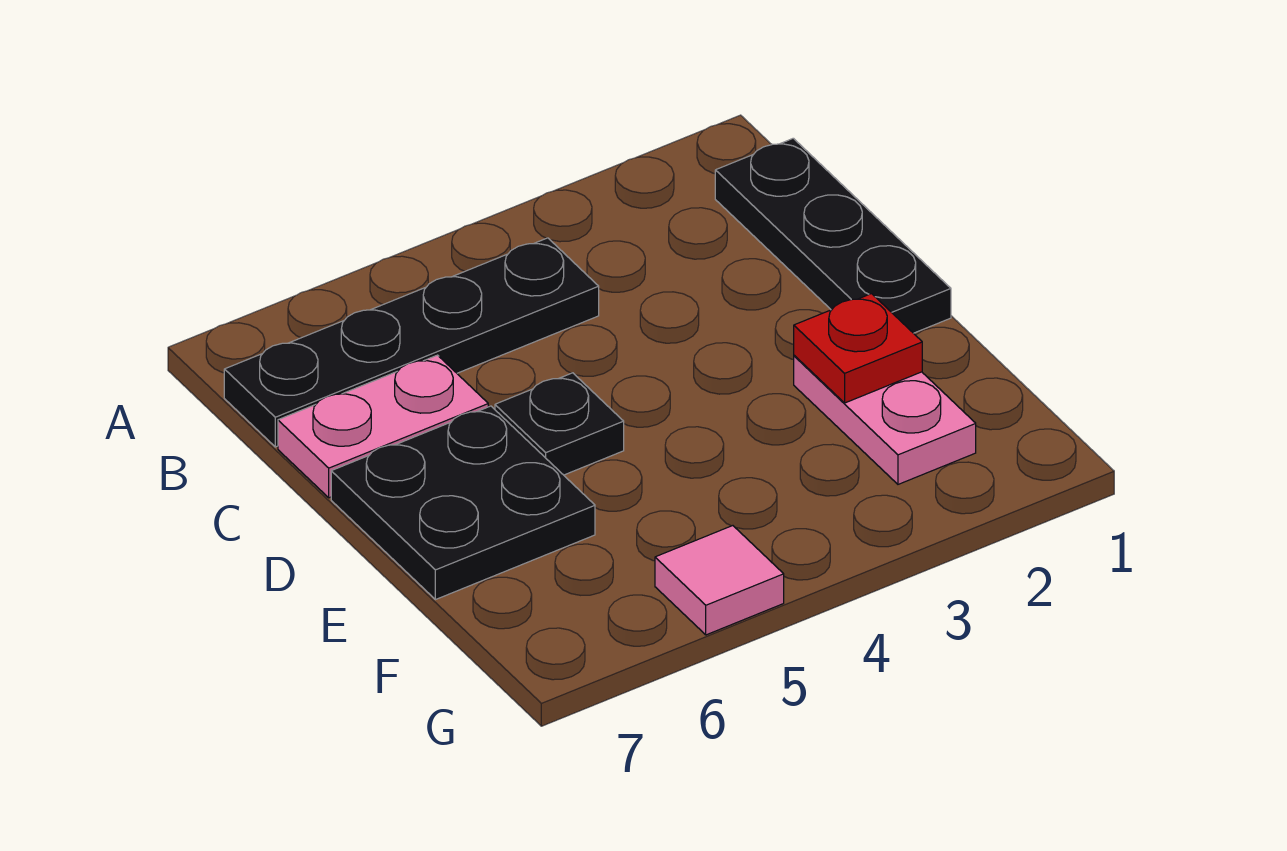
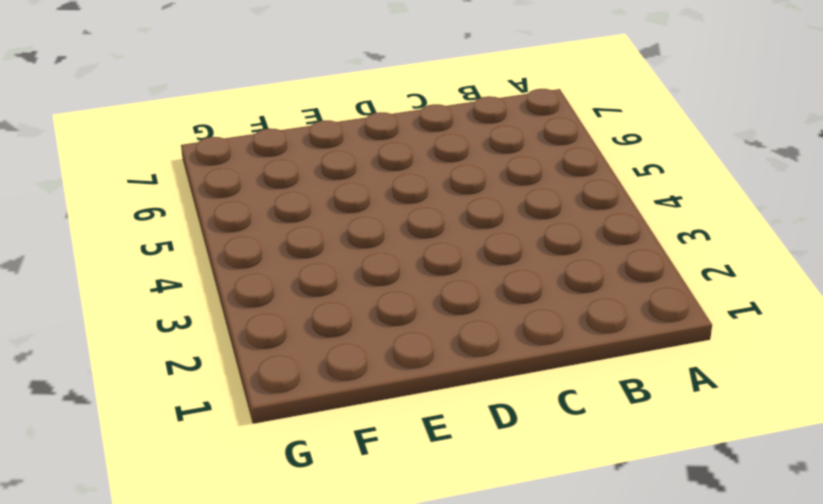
none -> black 1x3 plate [715,138,951,333]
none -> black 1x4 plate [224,238,599,447]

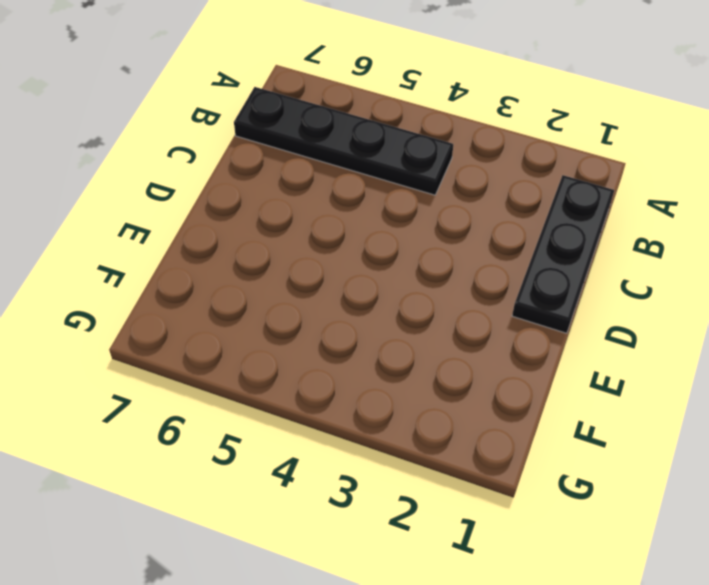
none -> pink 1x2 plate [278,355,488,498]
none -> black 1x1 plate [495,373,624,475]

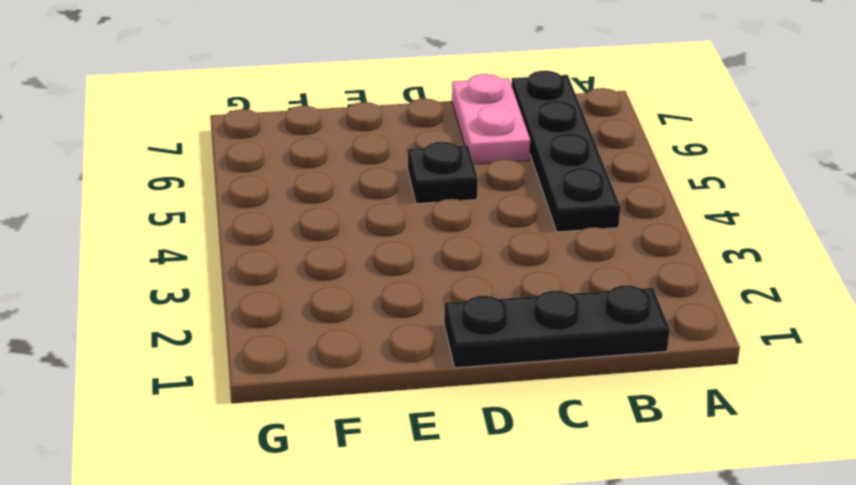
none -> black 2x2 plate [331,406,595,600]
none -> pink 1x2 plate [794,355,976,484]

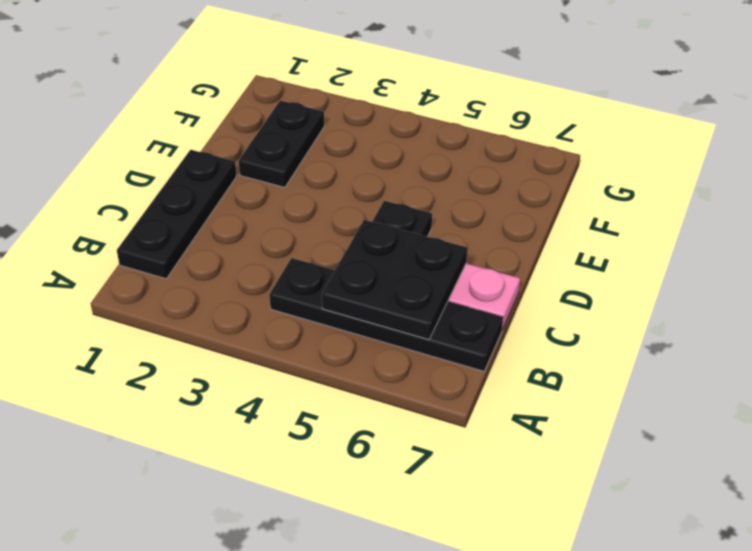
black 2x2 plate [322,220,467,340] -> black 2x2 plate moved to [331,406,595,600]
black 1x2 plate [239,101,324,187] -> pink 1x2 plate [794,355,976,484]
none -> pink 1x1 tile [655,526,784,635]
none -> red 1x1 plate [794,294,922,403]

